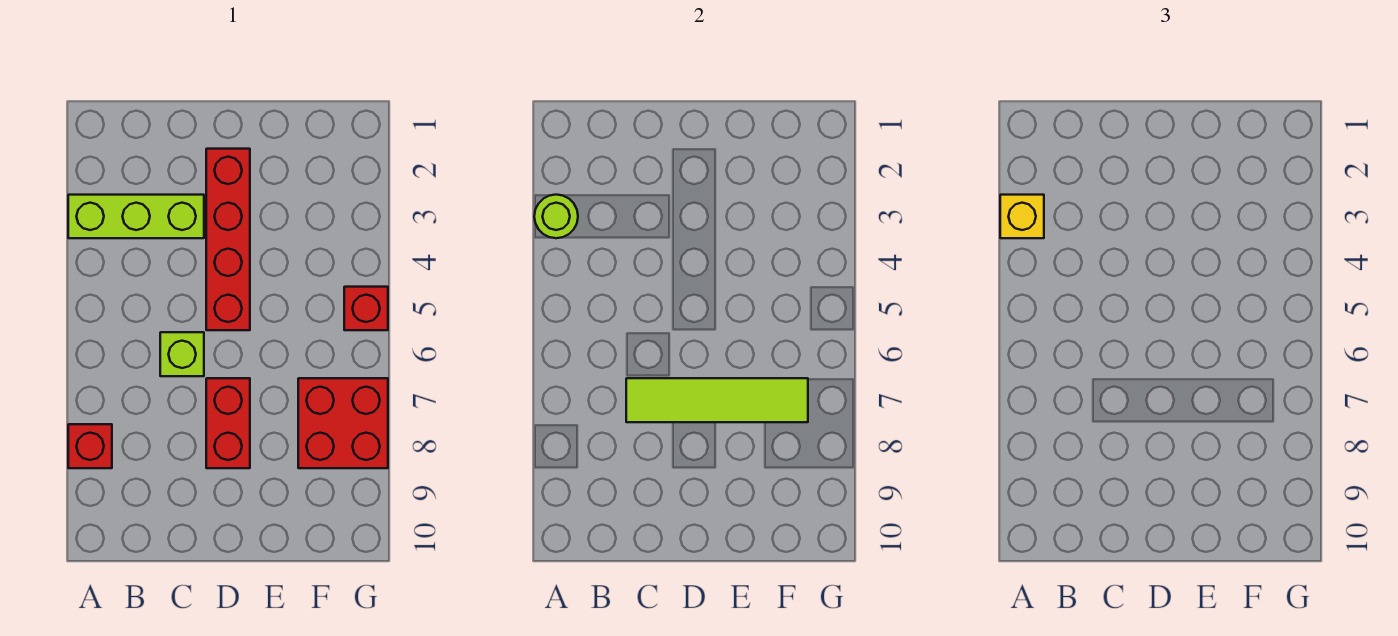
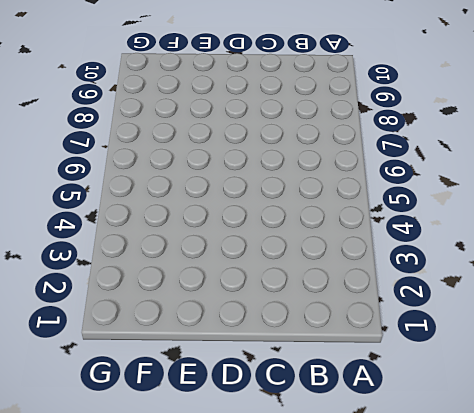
none -> lime 1x3 brick [68,195,204,238]
none -> red 1x1 brick [68,424,112,468]

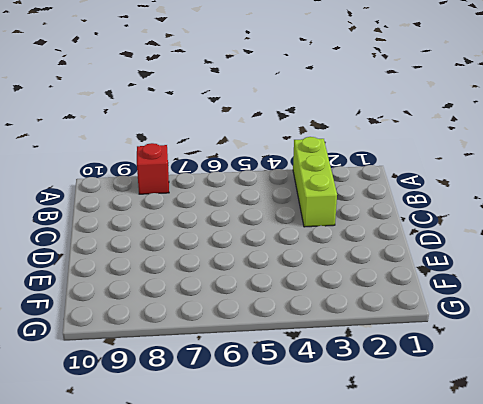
none -> lime 1x1 brick [160,332,204,376]
none -> red 1x4 brick [206,149,250,330]

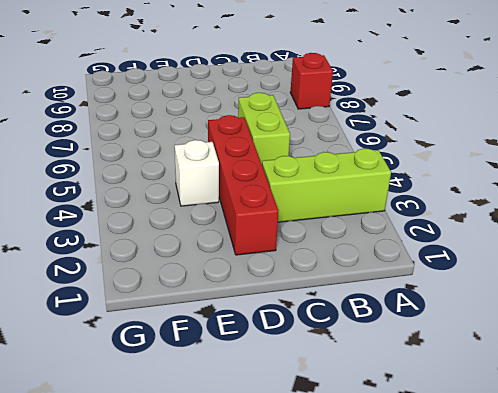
lime 1x2 brick [238,93,290,164] -> lime 1x1 brick [160,332,204,376]
white 1x1 brick [175,140,219,206] -> none
none -> red 1x2 brick [206,378,250,468]
none -> red 2x2 brick [298,378,388,468]

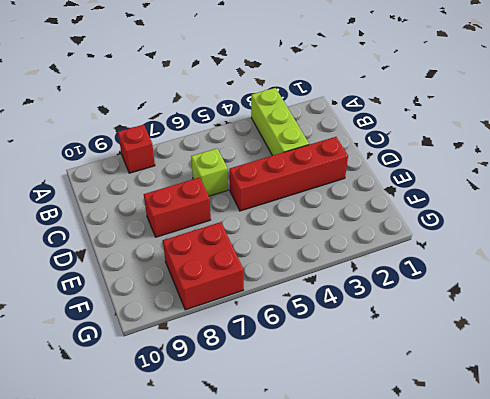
none -> red 1x1 brick [344,287,388,330]
none -> lime 1x1 round brick [534,195,578,238]

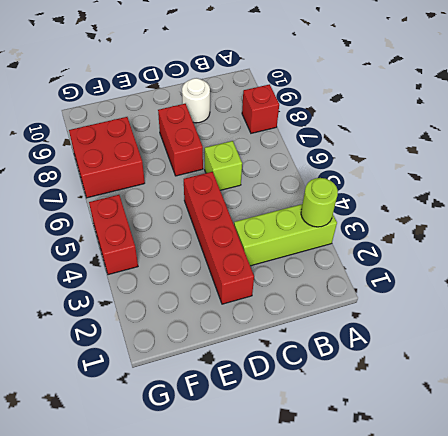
white 1x1 round brick [182,78,210,123] -> none
red 1x2 brick [89,195,138,275] -> red 1x1 brick [344,287,388,330]
none -> lime 1x4 tile [626,378,808,422]
none -> yellow 1x1 brick [1000,195,1044,238]

